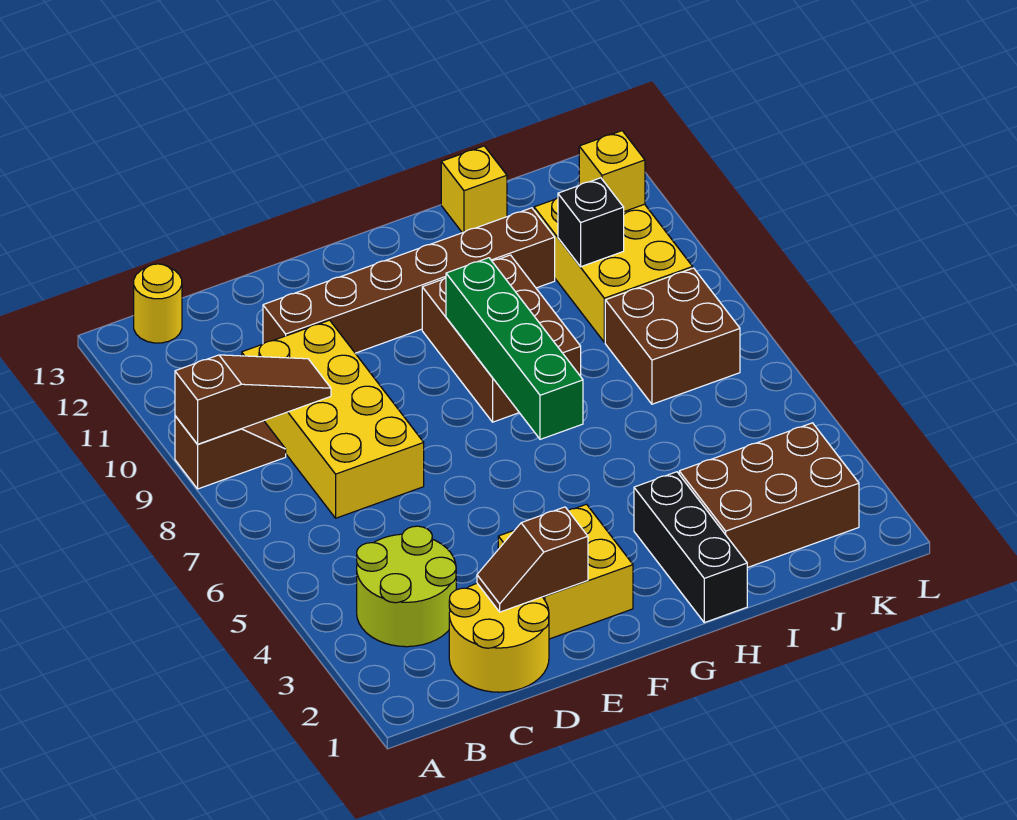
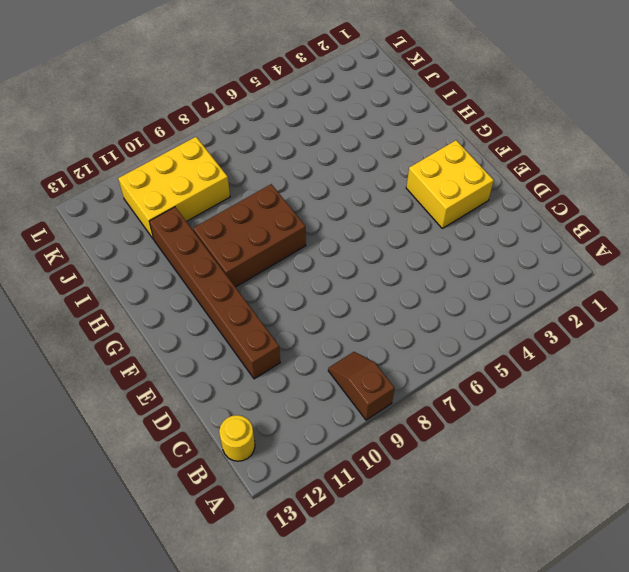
none -> lime 2x2 round brick [357,526,456,647]
none -> yellow 2x2 round brick [449,583,549,692]
none -> yellow 2x4 brick [242,320,424,518]

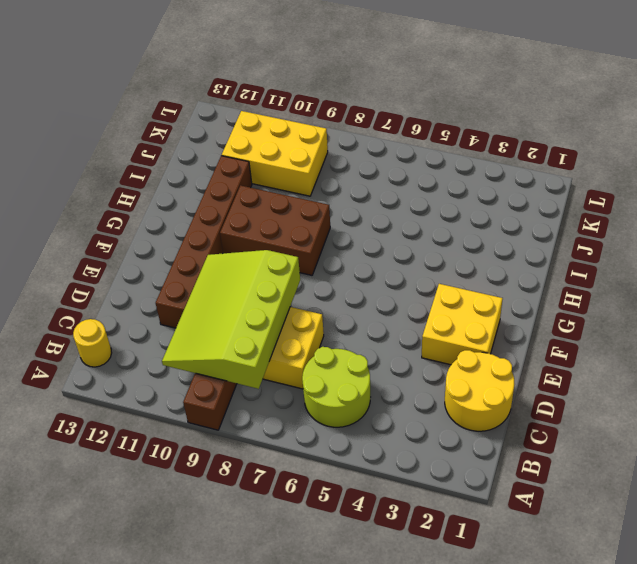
lime 2x2 round brick [302,347,370,427] -> lime 2x2 round brick moved to [357,526,456,647]
lime 3x4 slope [162,250,300,389] -> brown 1x3 slope [175,355,331,444]
none -> black 1x3 brick [634,472,747,623]
none -> brown 2x3 brick [679,423,859,568]
none -> yellow 1x1 brick [441,146,507,233]

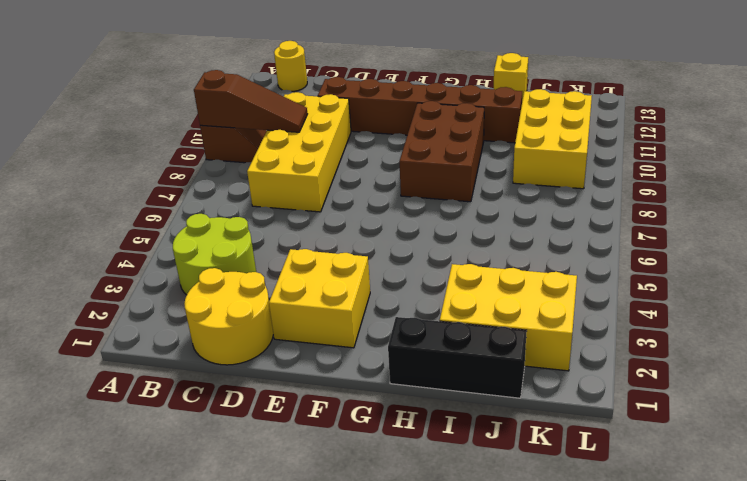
black 1x3 brick [388,317,527,398] -> black 1x3 brick turned to [634,472,747,623]
yellow 2x3 brick [440,264,577,371] -> brown 2x3 brick [679,423,859,568]
none -> brown 2x2 brick [605,268,740,404]
none -> brown 1x2 slope [477,507,588,612]
none -> green 1x4 brick [446,258,583,439]

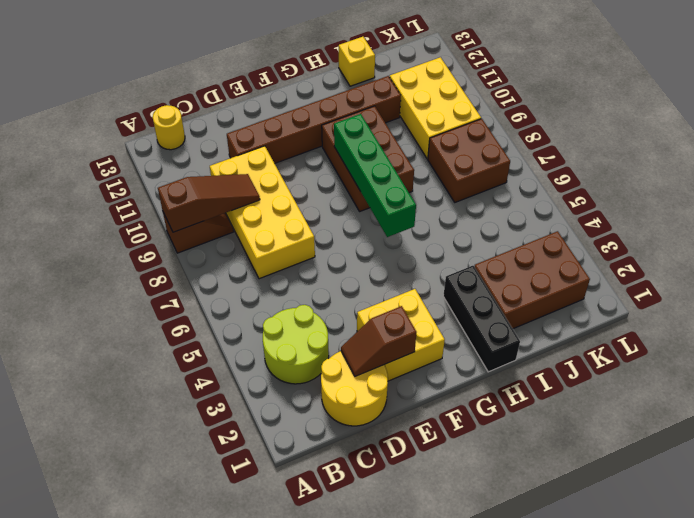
none -> black 1x1 brick [558,178,624,267]
none -> yellow 1x1 brick [579,131,645,212]

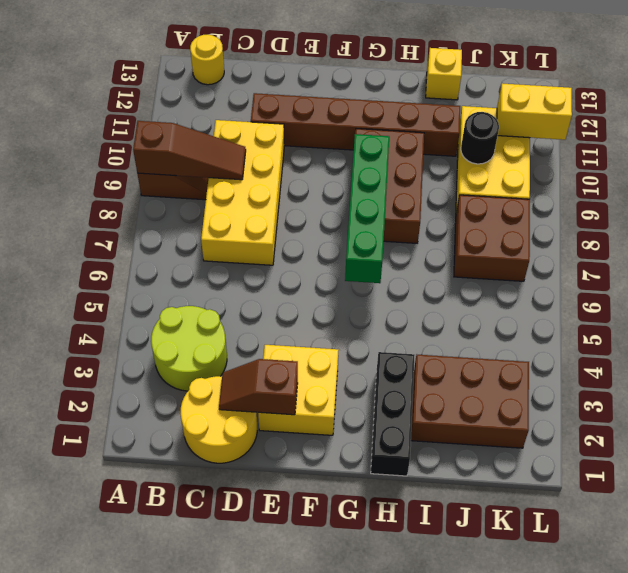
black 1x1 round brick [461,112,499,164] -> black 1x1 brick [558,178,624,267]
yellow 1x2 brick [497,83,572,140] -> yellow 1x1 brick [579,131,645,212]

